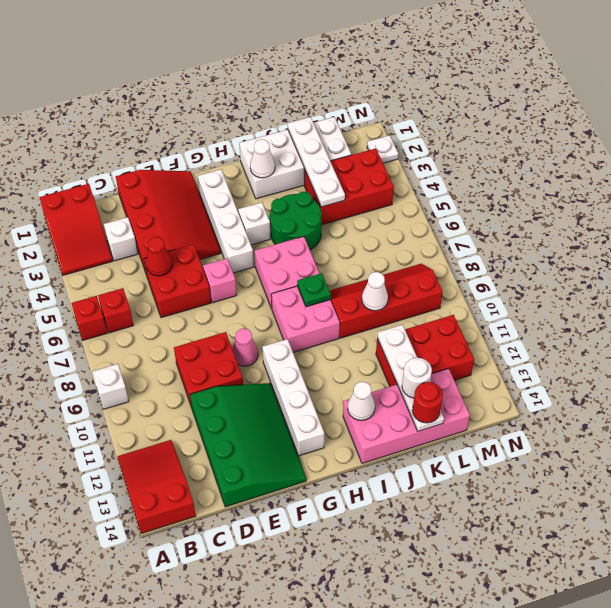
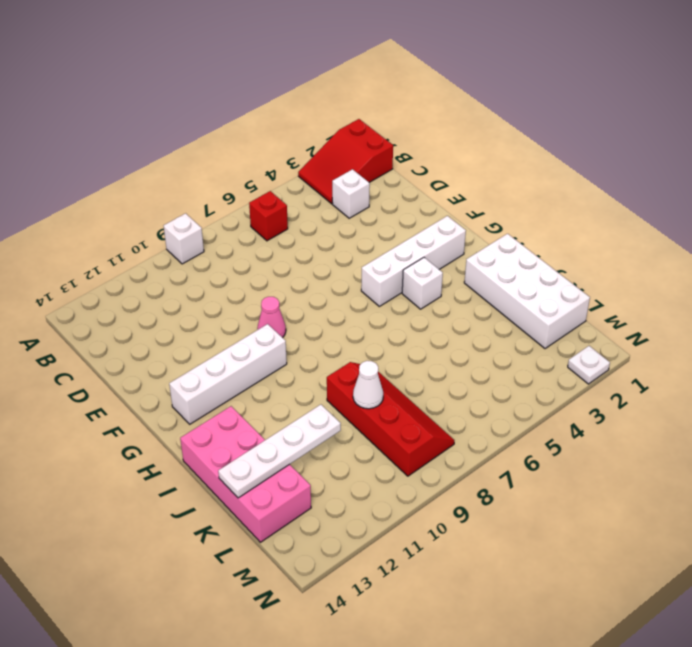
none -> red 1x1 brick [71,296,107,340]
none -> red 2x3 slope [118,440,196,534]
none -> red 3x4 slope [116,170,221,272]
none -> red 2x2 brick [144,244,211,318]

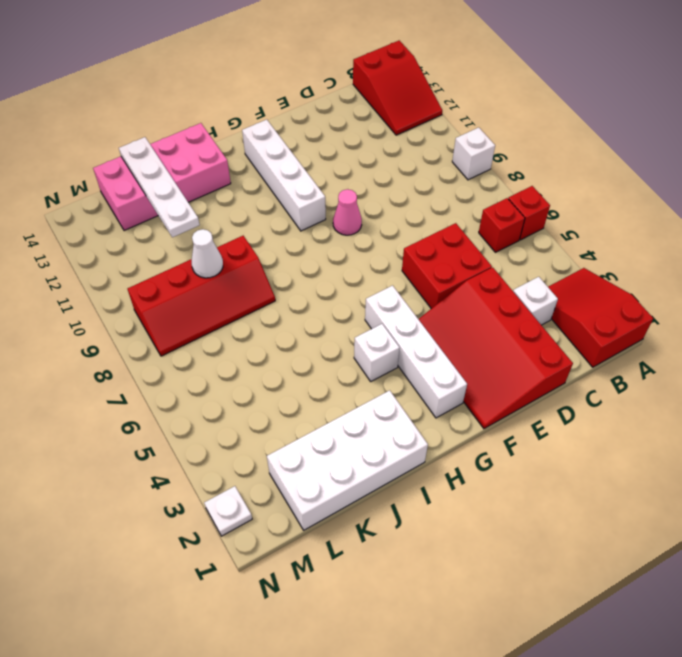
none -> red 2x2 brick [174,332,243,408]
none -> green 3x4 slope [190,383,306,507]
none -> pink 1x1 brick [203,258,237,302]
none -> pink 2x2 brick [255,236,320,309]

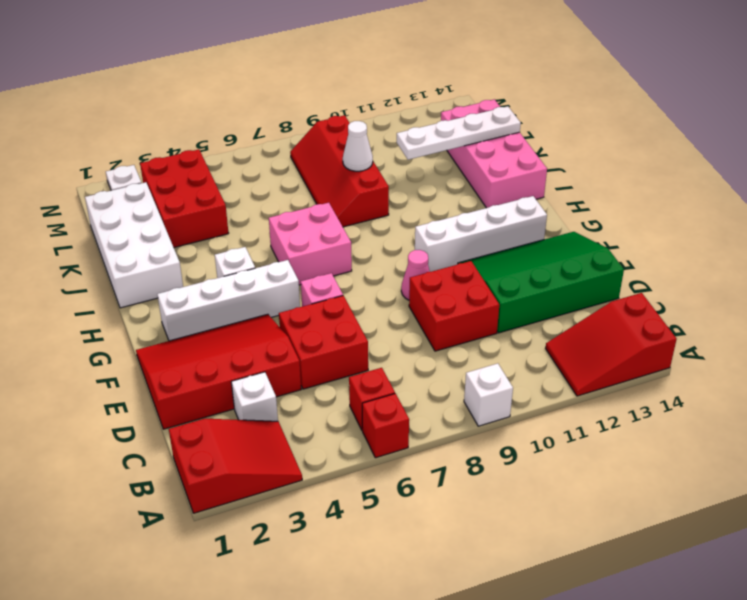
none -> pink 2x2 brick [271,286,340,352]
none -> green 2x2 round brick [270,192,322,250]
none -> red 2x3 brick [376,315,474,386]
none -> red 1x1 cone [146,237,172,276]

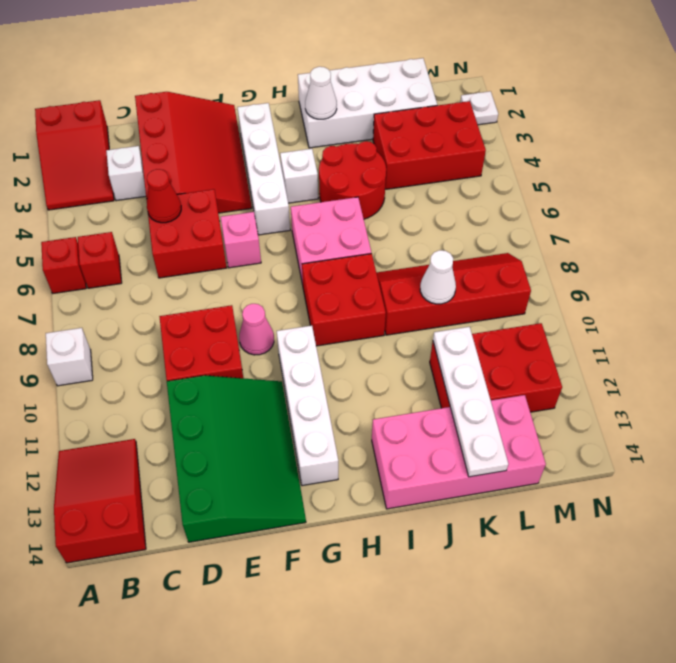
red 2x2 brick [302,254,386,346] -> pink 2x2 brick [271,286,340,352]
red 2x2 round brick [319,141,386,219] -> green 2x2 round brick [270,192,322,250]
none -> green 1x1 plate [297,273,331,307]
none -> white 1x1 cone [348,382,375,421]
none -> white 1x4 plate [288,117,345,207]
none -> white 1x1 round brick [402,358,432,398]

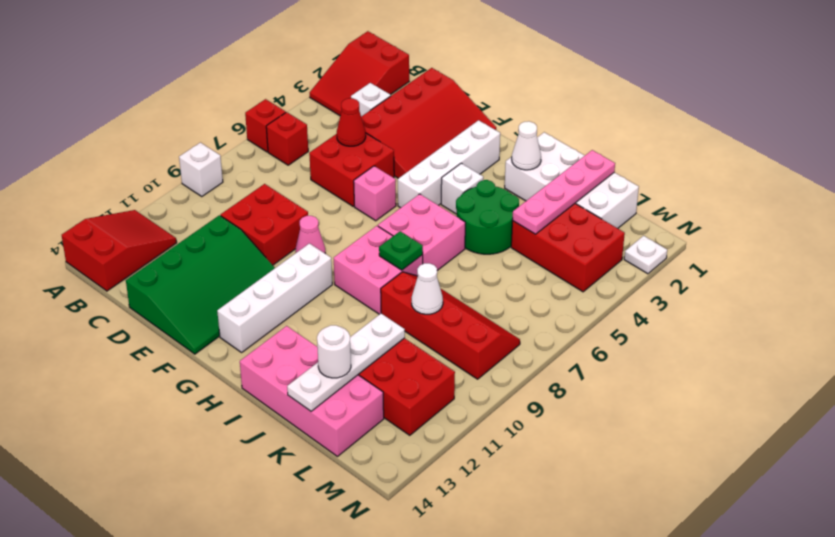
pink 1x4 plate [512,150,615,234] -> white 1x4 plate [288,117,345,207]
none -> white 1x1 cone [348,382,375,421]
none -> red 1x1 round brick [412,382,443,423]

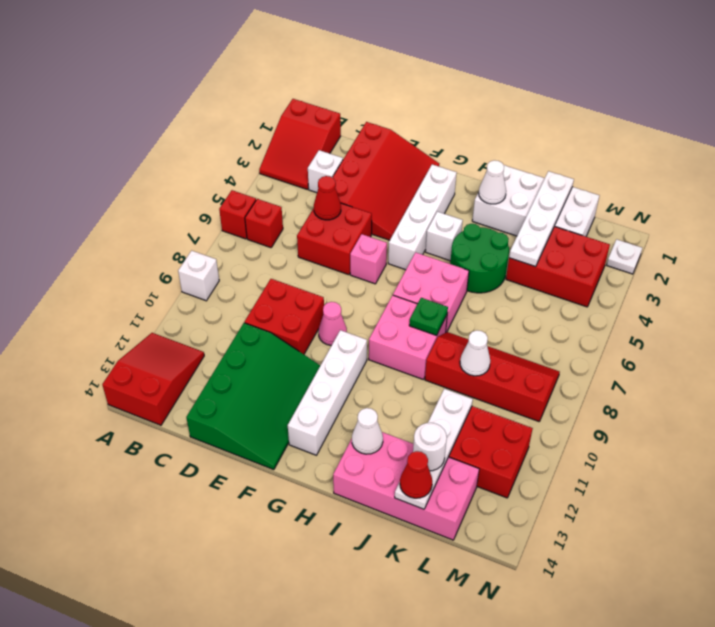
red 1x1 cone [400,451,432,498] -> red 1x1 round brick [412,382,443,423]

